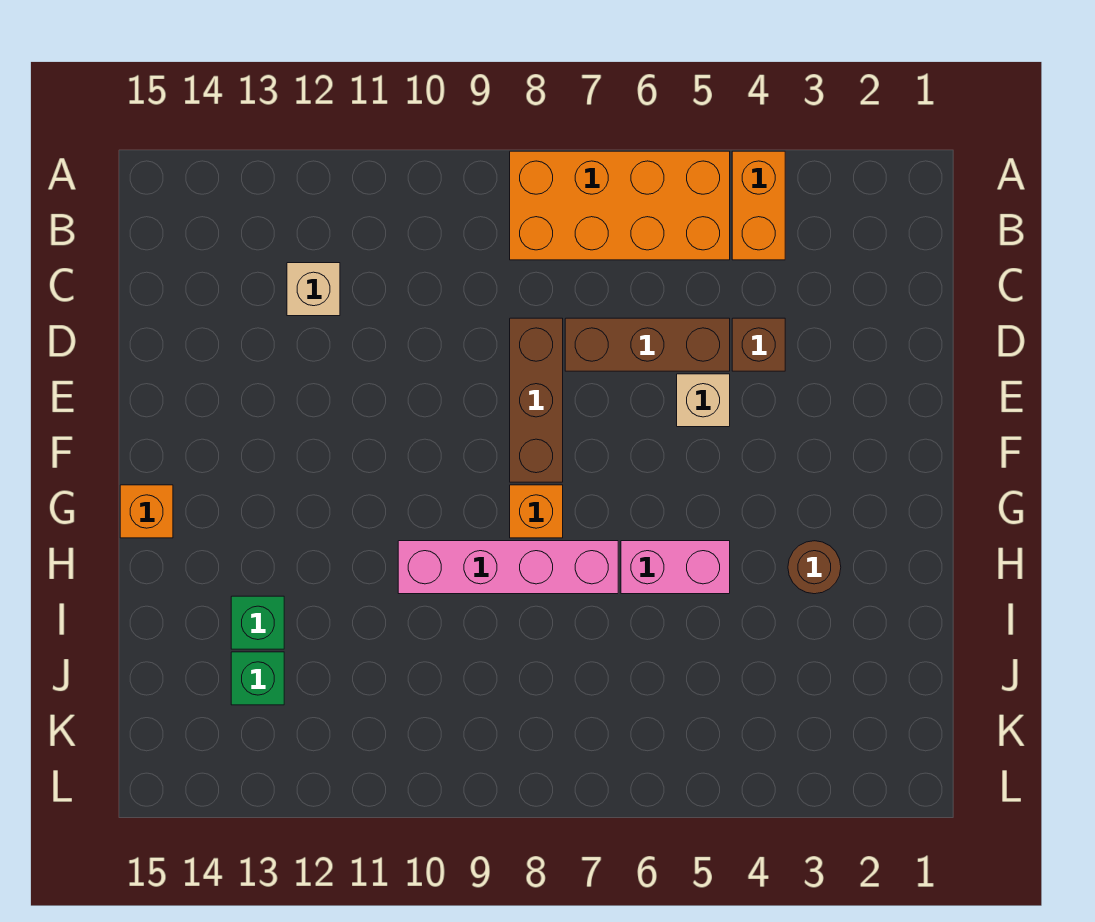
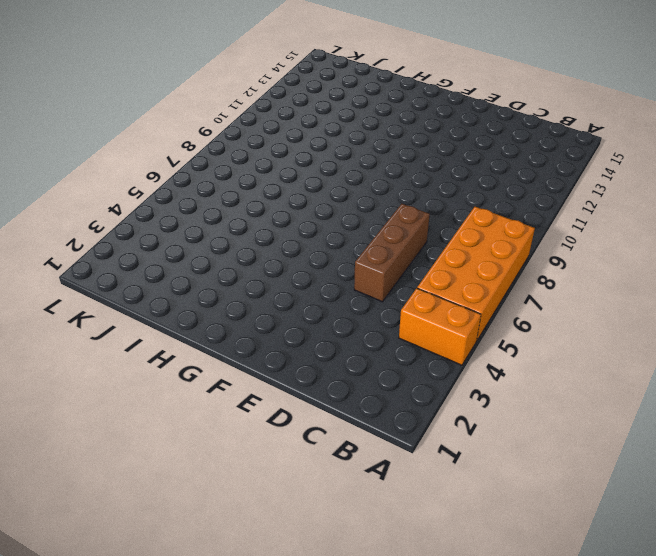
none -> tan 1x1 brick [287,263,340,316]
none -> brown 1x1 brick [732,318,785,371]
none -> brown 1x3 brick [510,318,563,482]

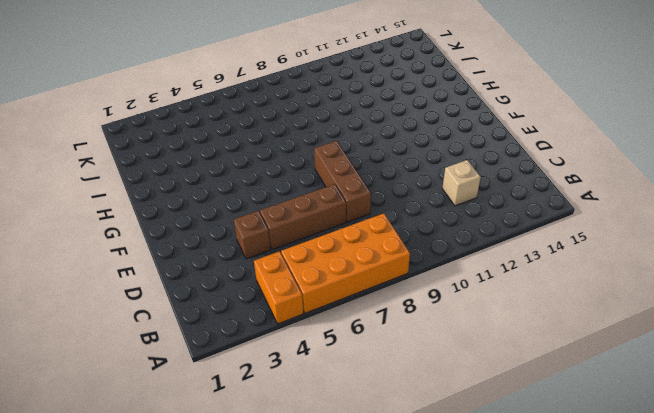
none -> tan 1x1 brick [677,374,730,427]
none -> orange 1x1 brick [510,485,563,538]
none -> orange 1x1 brick [120,485,173,538]

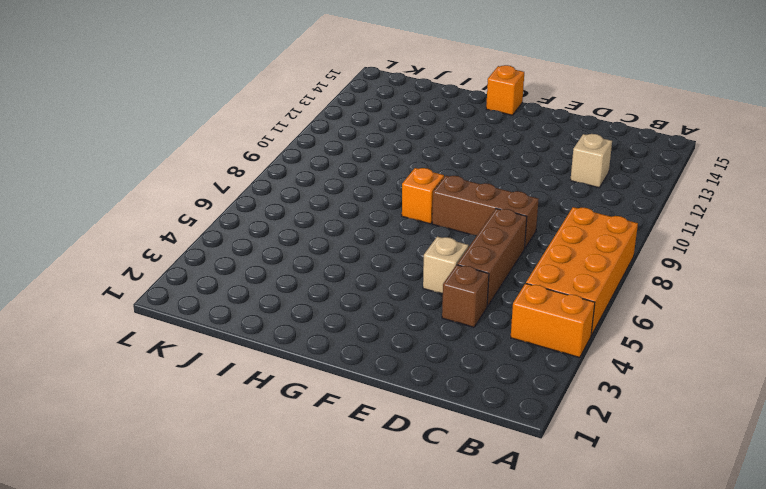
none -> brown 1x1 round brick [788,541,841,594]
none -> pink 1x2 brick [621,541,730,594]
none -> pink 1x4 brick [398,541,618,594]

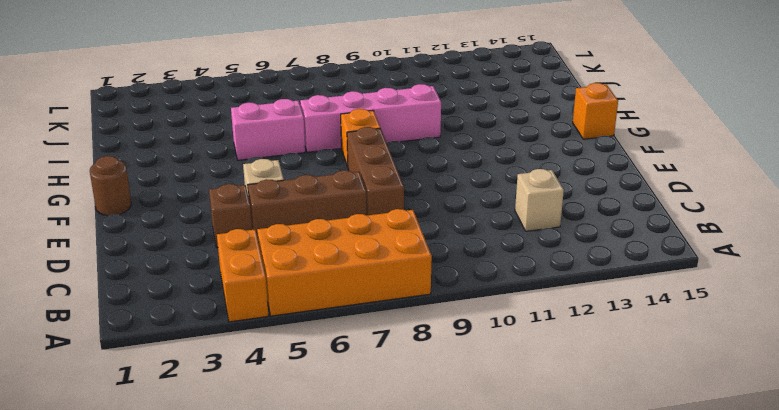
brown 1x1 round brick [90,156,131,216] -> brown 1x1 round brick moved to [788,541,841,594]
none -> green 1x1 brick [231,596,284,649]
none -> green 1x1 brick [231,652,284,705]

